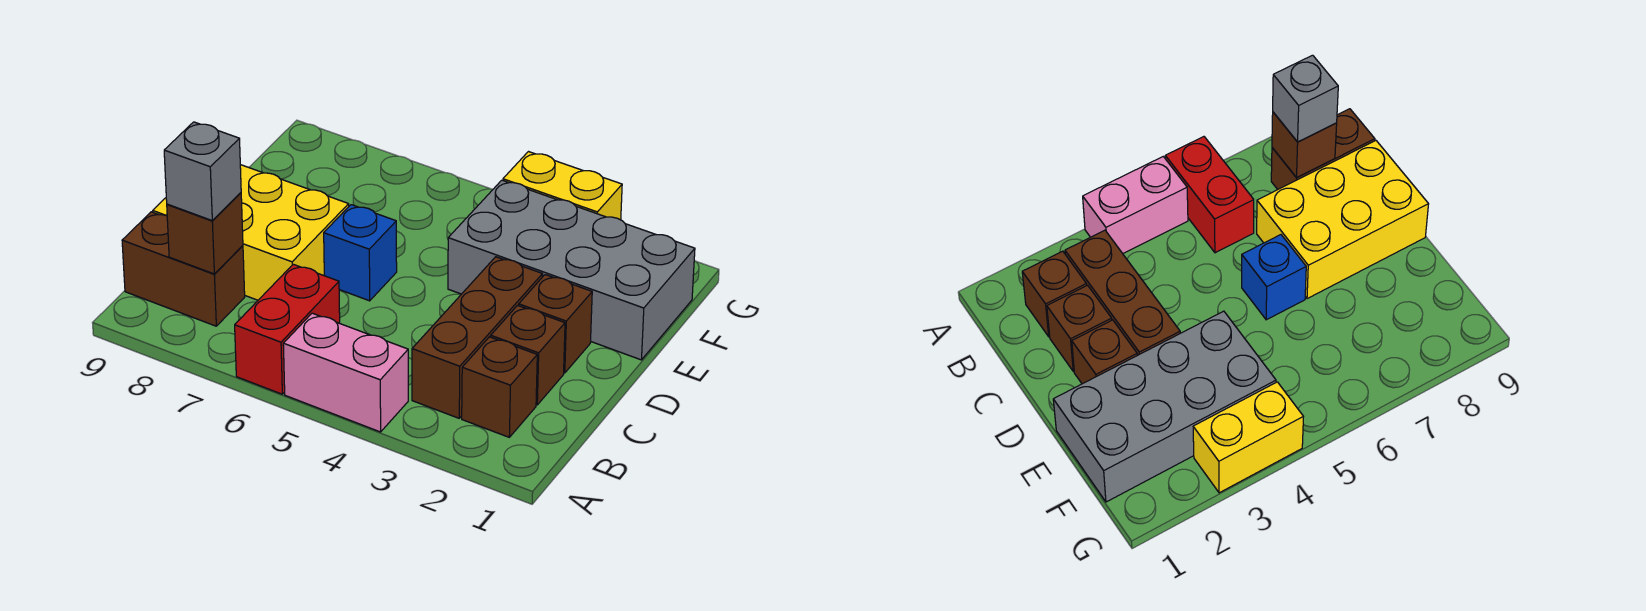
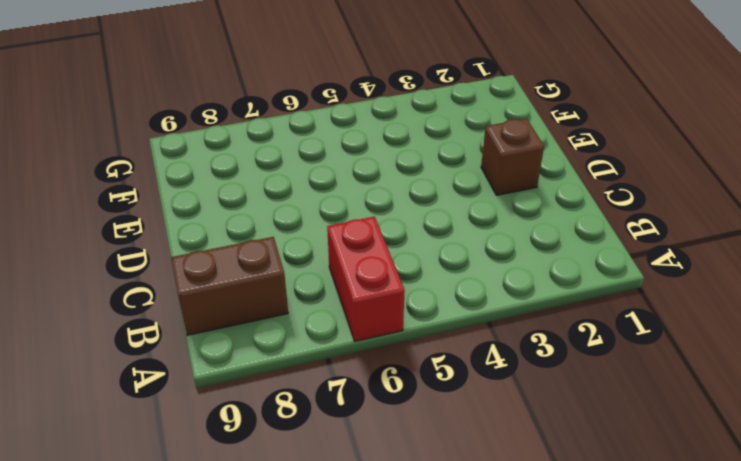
none -> pink 1x2 brick [283,313,408,432]
none -> brown 1x1 brick [462,337,537,437]
none -> brown 1x3 brick [412,257,543,418]

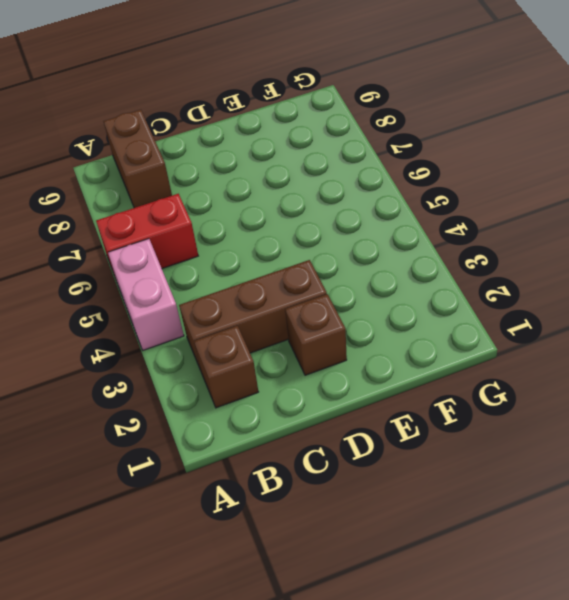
none -> brown 1x1 brick [491,305,565,405]
none -> yellow 2x3 brick [153,165,349,300]
none -> blue 1x1 brick [324,205,397,301]

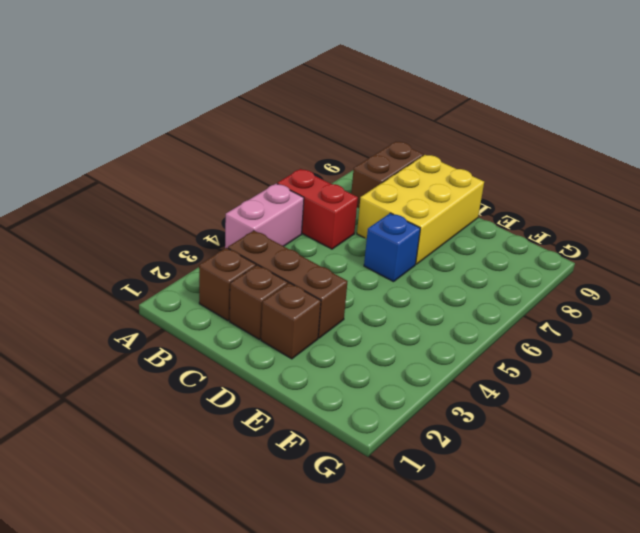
none -> grey 2x4 brick [448,180,695,360]
none -> yellow 1x2 brick [503,152,622,220]
none -> brown 1x1 brick [167,193,243,274]

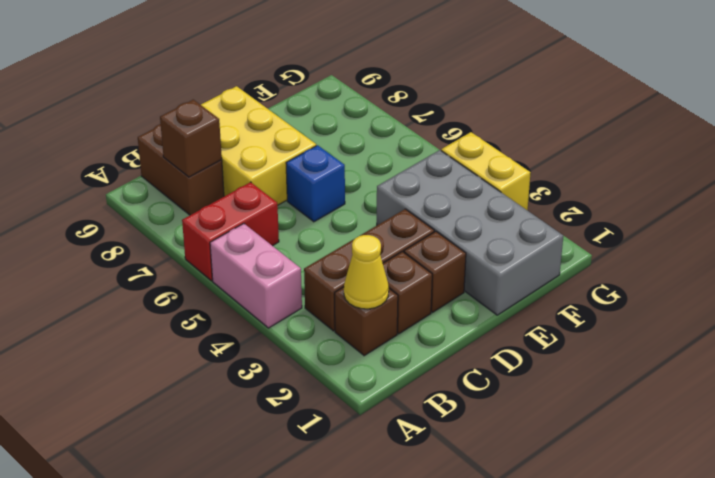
yellow 1x1 cone [344,235,389,309] -> none
none -> grey 1x1 brick [164,122,241,220]

